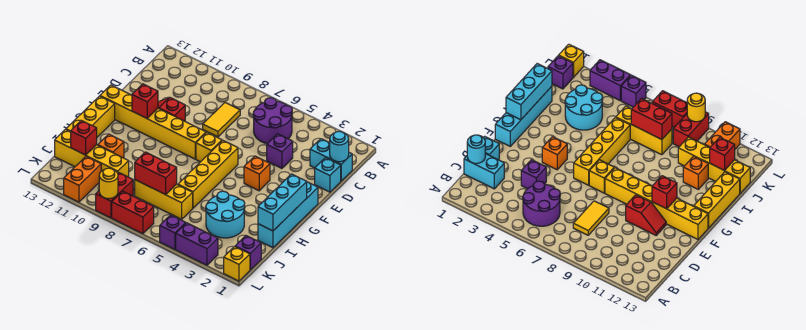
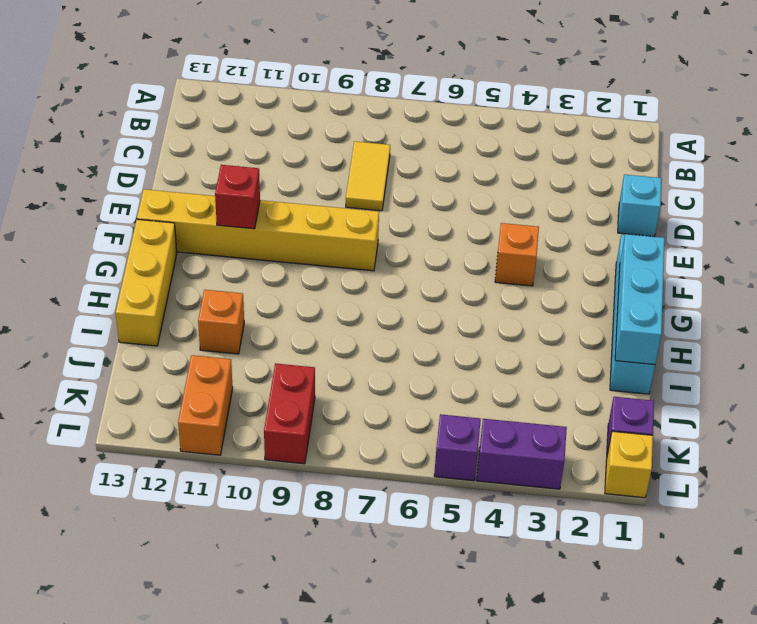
none -> purple 2x2 round brick [253,98,292,144]
none -> cyan 1x2 brick [310,139,352,181]
none -> purple 1x1 brick [267,134,293,168]

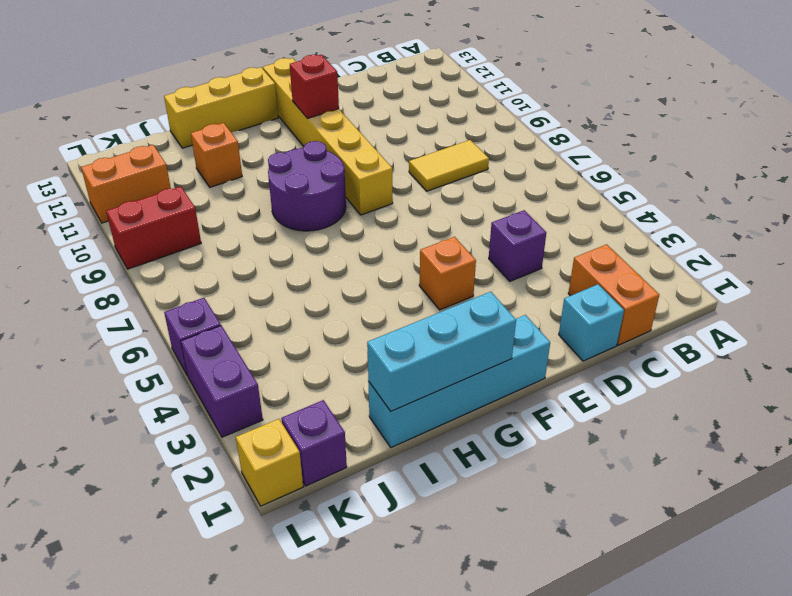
orange 1x2 brick [568,244,659,345] -> cyan 1x2 brick [310,139,352,181]
purple 2x2 round brick [268,141,346,231] -> purple 2x2 round brick moved to [253,98,292,144]
none -> red 1x2 slope [158,98,185,121]
none -> yellow 1x4 brick [178,141,238,208]
none -> yellow 1x1 brick [196,133,222,162]

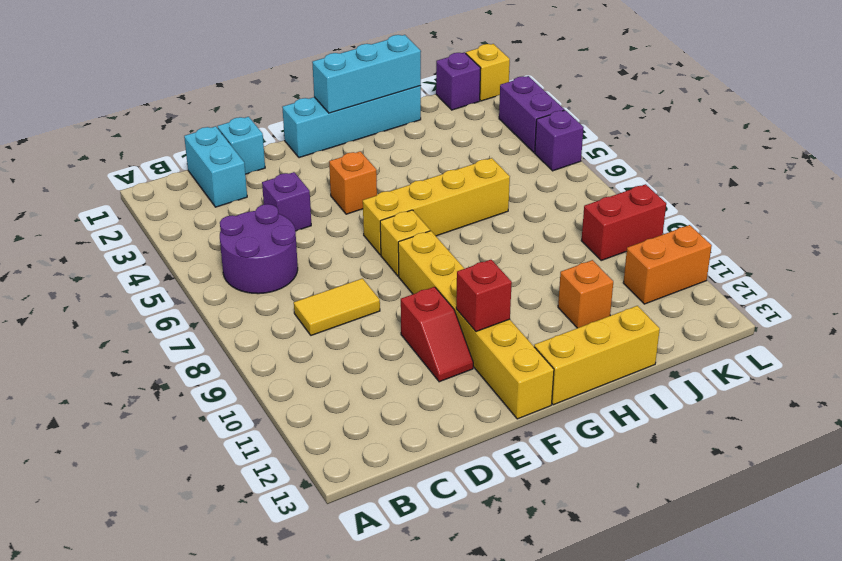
none -> cyan 2x2 round brick [206,191,245,238]
none -> yellow 1x3 brick [135,180,193,219]
none -> yellow 1x4 brick [55,130,129,177]

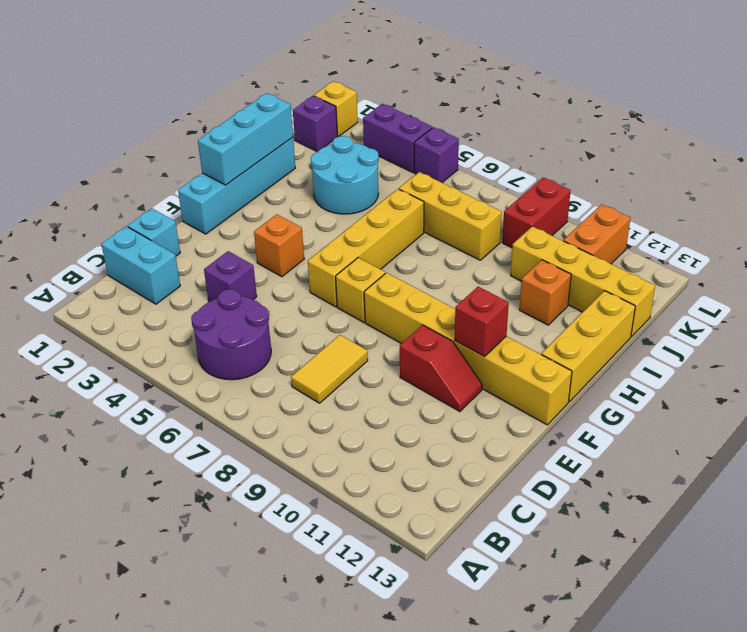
none -> red 1x2 brick [112,191,154,234]
none -> cyan 1x1 round brick [330,131,349,162]
none -> red 1x2 brick [135,152,177,195]

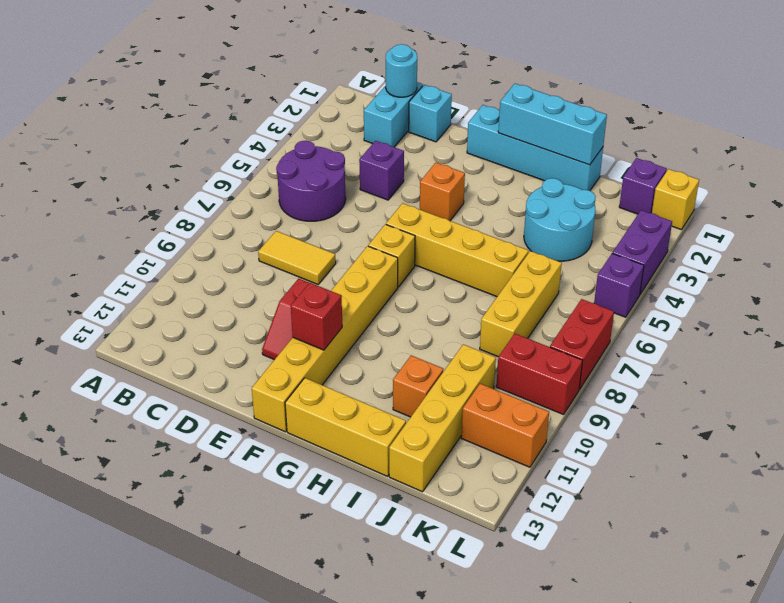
none -> red 1x2 brick [135,152,177,195]
none -> red 1x1 brick [71,120,97,155]
none -> yellow 1x1 round brick [99,168,118,199]

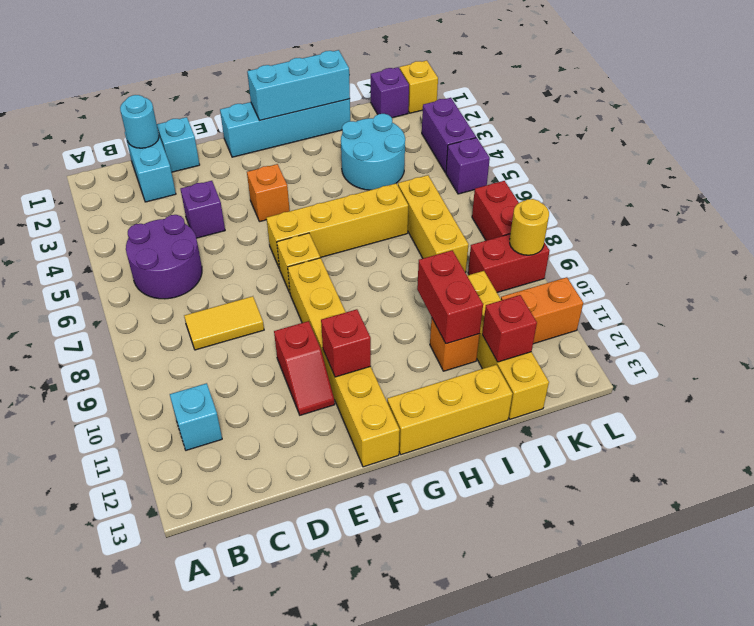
cyan 1x1 brick [170,383,222,450] -> none
red 1x2 brick [417,250,483,344] -> red 1x2 brick moved to [135,152,177,195]

